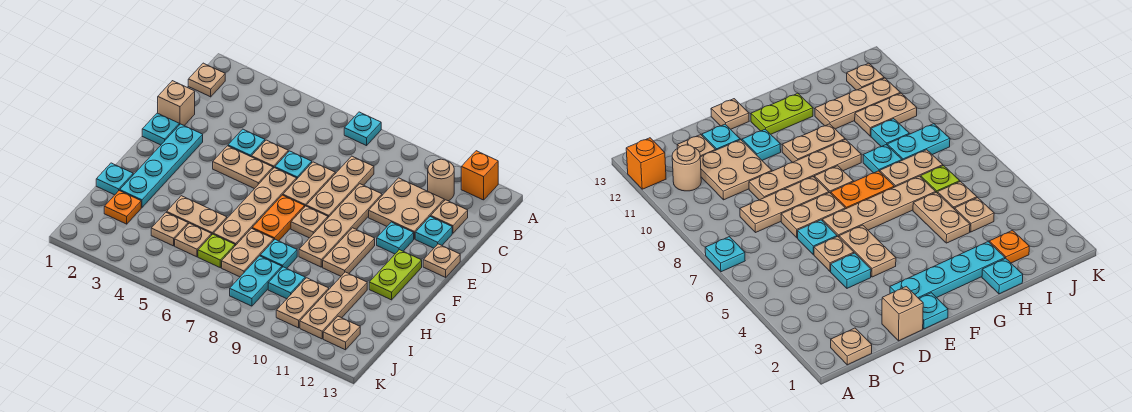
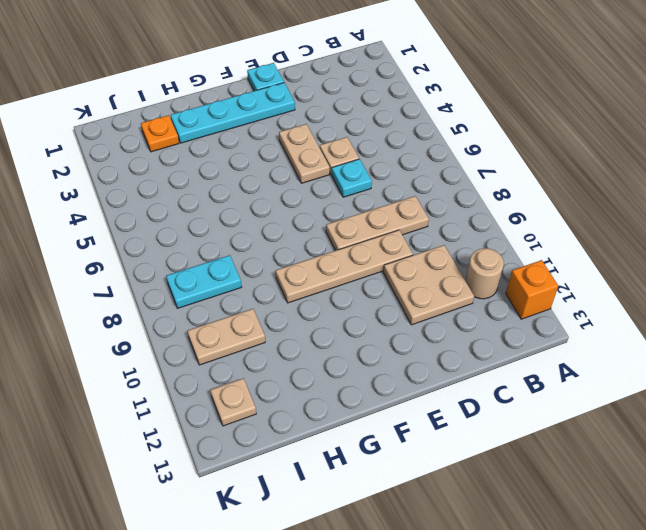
none -> cyan 1x1 plate [344,112,381,146]
none -> tan 1x1 plate [188,63,225,97]
none -> tan 1x1 plate [431,200,468,233]
none -> tan 1x1 brick [158,81,195,125]

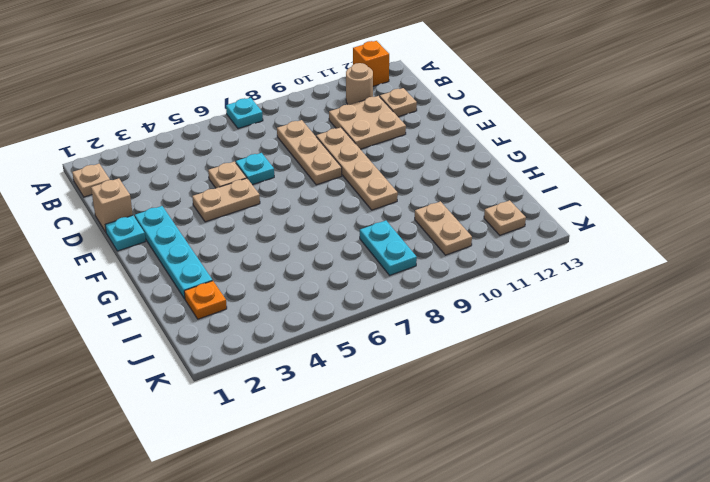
none -> cyan 1x1 plate [228,129,265,157]
none -> tan 1x2 plate [283,162,335,206]
none -> cyan 1x1 plate [415,216,452,248]
none -> tan 1x4 plate [213,168,296,246]

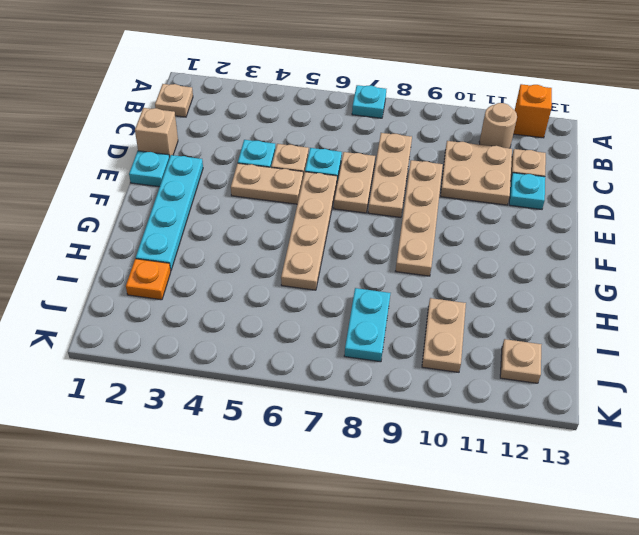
none -> cyan 1x1 plate [377,222,414,254]
none -> tan 1x1 plate [423,244,460,277]
none -> orange 1x2 plate [252,195,305,241]
none -> tan 1x1 plate [291,206,328,238]

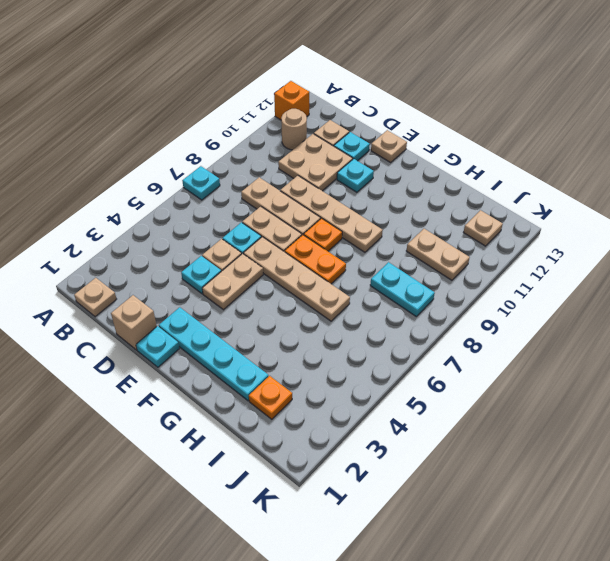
orange 1x1 plate [304,218,342,251] -> tan 1x1 plate [291,206,328,238]
none -> tan 1x2 plate [323,228,375,276]
none -> lime 1x2 plate [369,250,422,300]
none -> cyan 1x1 plate [96,163,133,195]
none -> tan 1x2 plate [167,196,227,234]

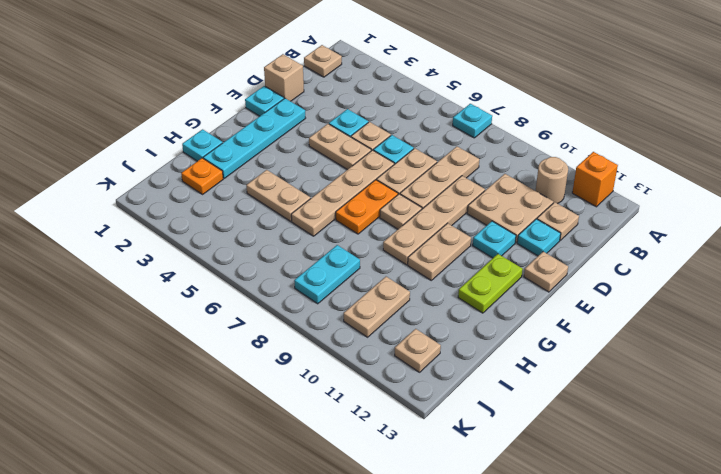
none -> tan 1x2 plate [222,228,274,277]
none -> cyan 1x1 plate [260,239,297,268]
none -> tan 1x3 plate [300,272,367,339]
none -> tan 1x1 plate [151,212,188,246]

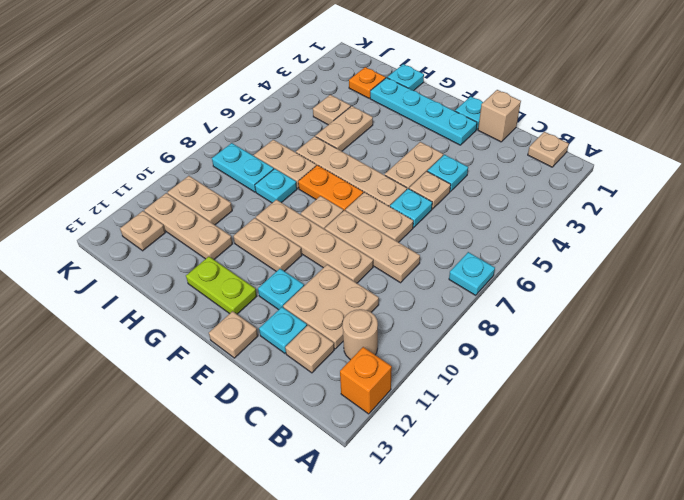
none -> tan 1x1 plate [175,223,212,257]
none -> lime 1x1 plate [198,234,235,268]
none -> cyan 1x1 plate [268,267,305,299]

